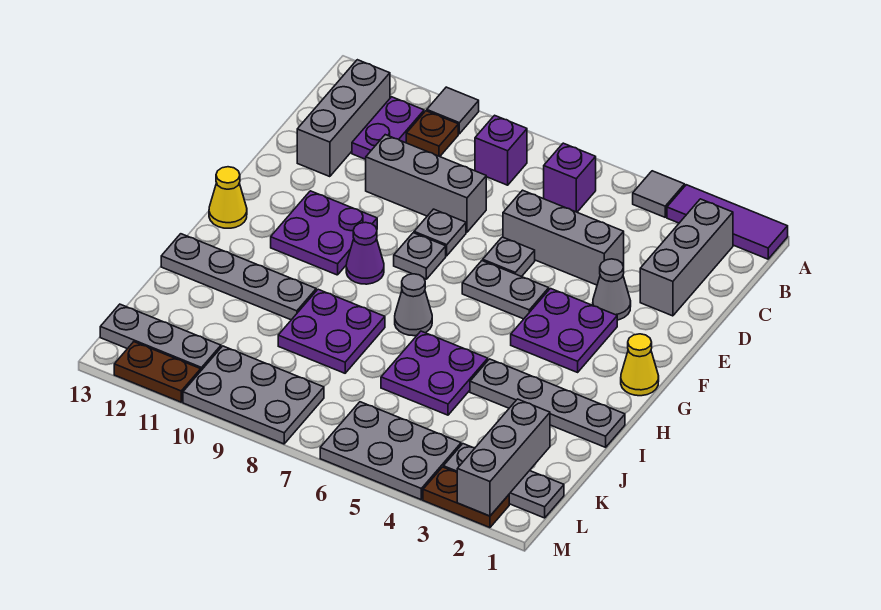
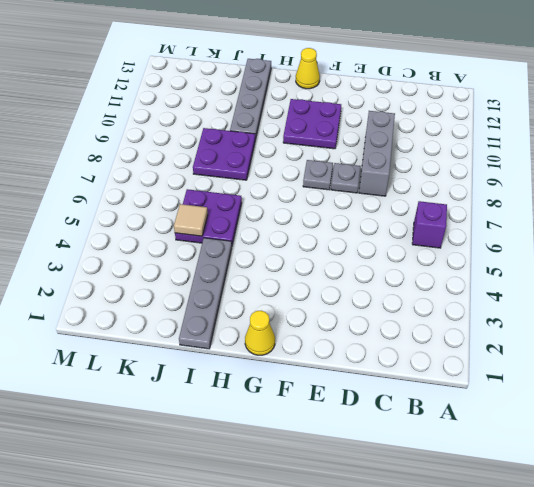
tan 1x1 tile [174,204,208,236] -> none
none -> purple 1x3 tile [667,185,788,259]
none -> grey 1x1 tile [633,171,685,217]
none -> grey 1x1 tile [427,87,479,134]
none -> grey 1x3 brick [640,199,733,316]

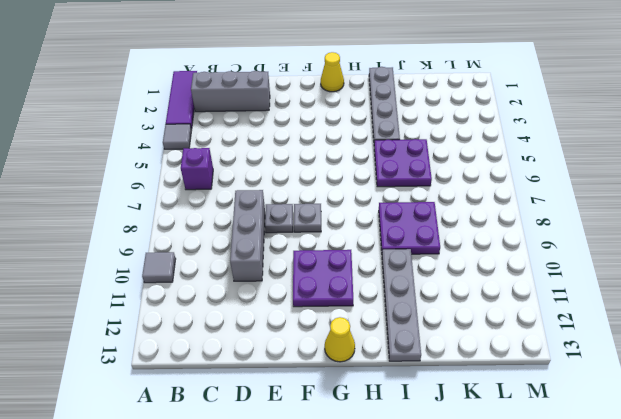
none -> purple 1x1 brick [475,115,527,185]
none -> brown 1x1 plate [406,111,458,157]
none -> purple 1x2 plate [352,97,424,159]
none -> grey 1x3 brick [297,60,390,177]

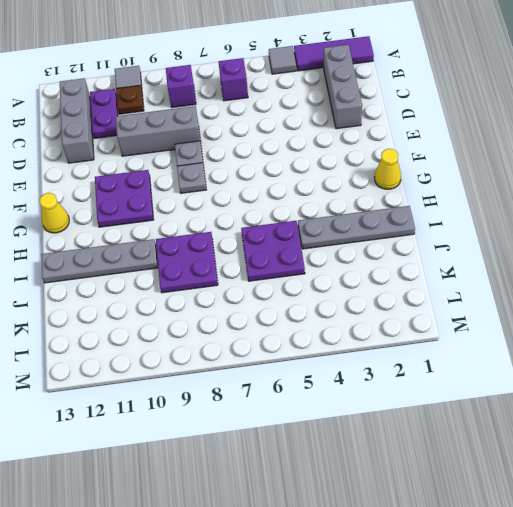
none -> grey 1x3 brick [503,190,624,285]
none -> grey 1x1 cone [593,259,631,320]
none -> grey 1x1 plate [483,237,535,277]
none -> purple 2x2 plate [511,289,617,372]

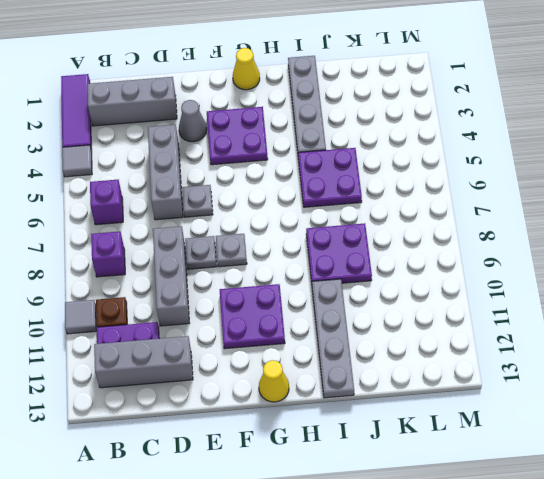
none -> grey 1x2 plate [462,261,549,319]
none -> purple 1x1 cone [346,222,384,284]
none -> grey 1x1 cone [395,274,432,336]
none -> grey 1x3 plate [443,444,564,518]

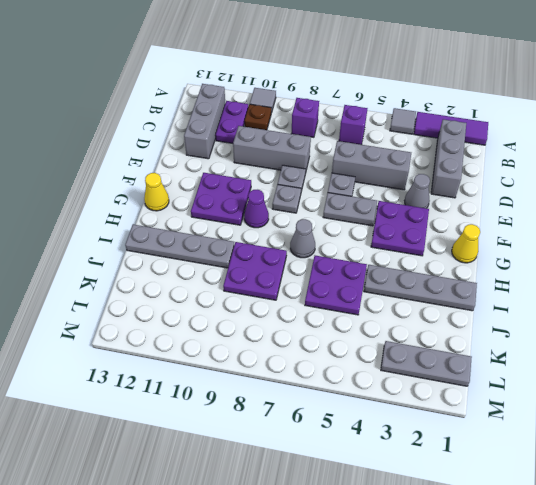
none -> grey 2x3 plate [320,402,461,500]
none -> grey 2x3 plate [183,346,324,444]
none -> grey 1x3 plate [100,304,221,370]
none -> brown 1x2 plate [423,467,509,528]

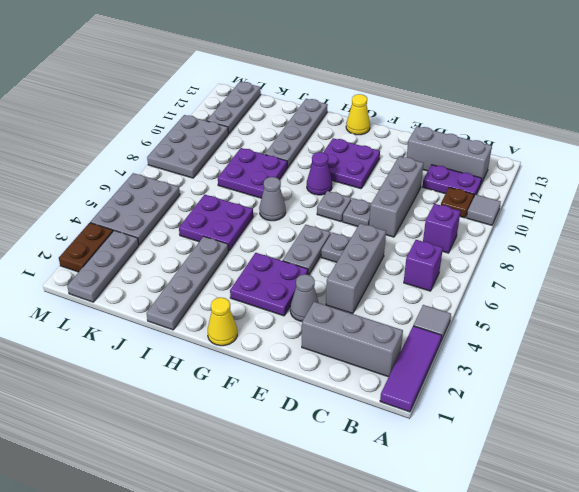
none -> brown 1x2 plate [114,342,201,402]
none -> grey 1x3 brick [457,399,550,516]

